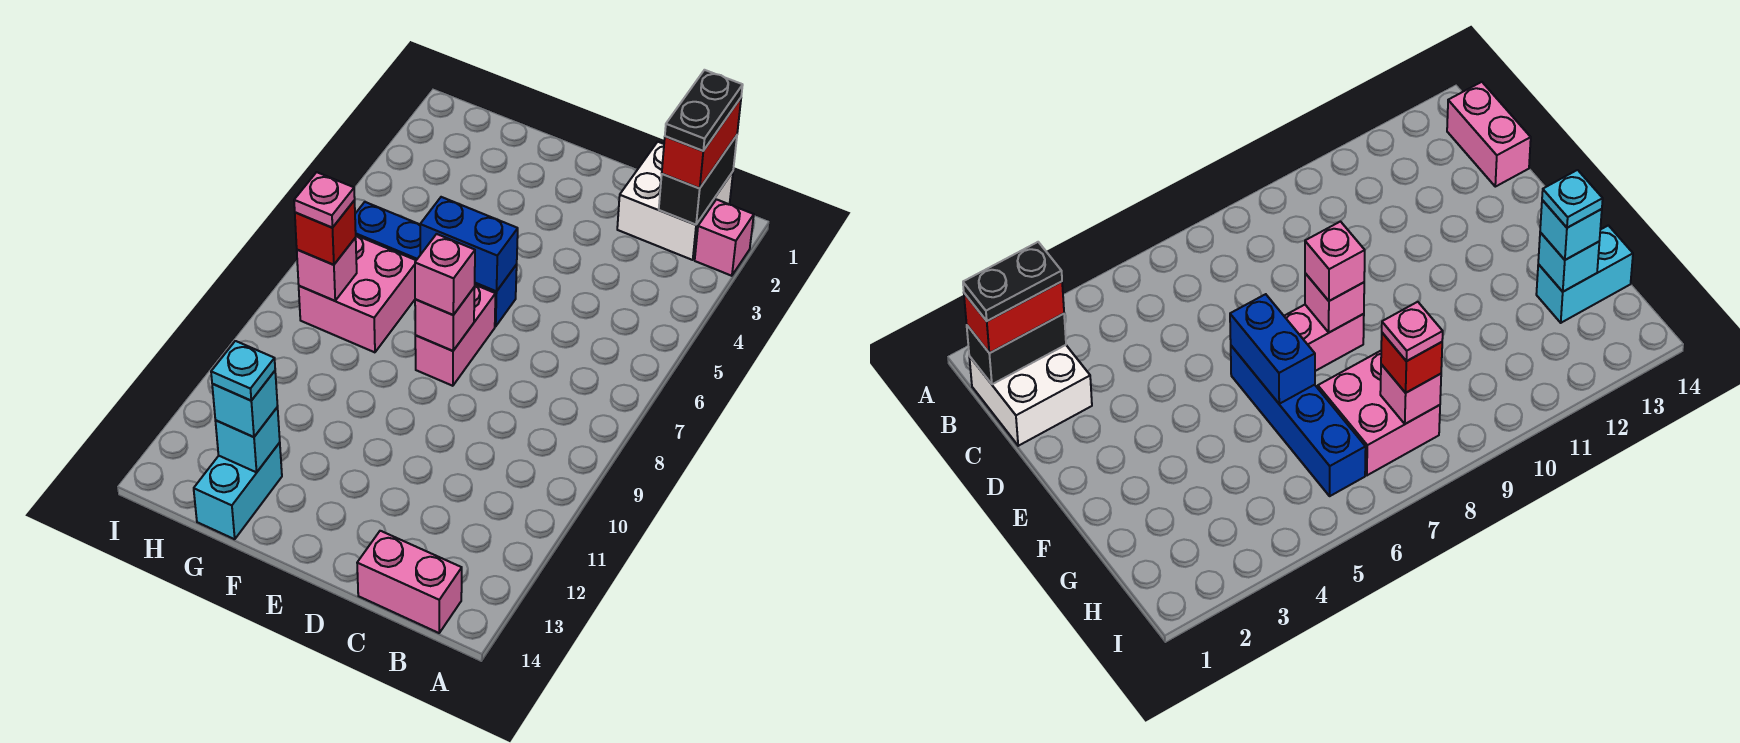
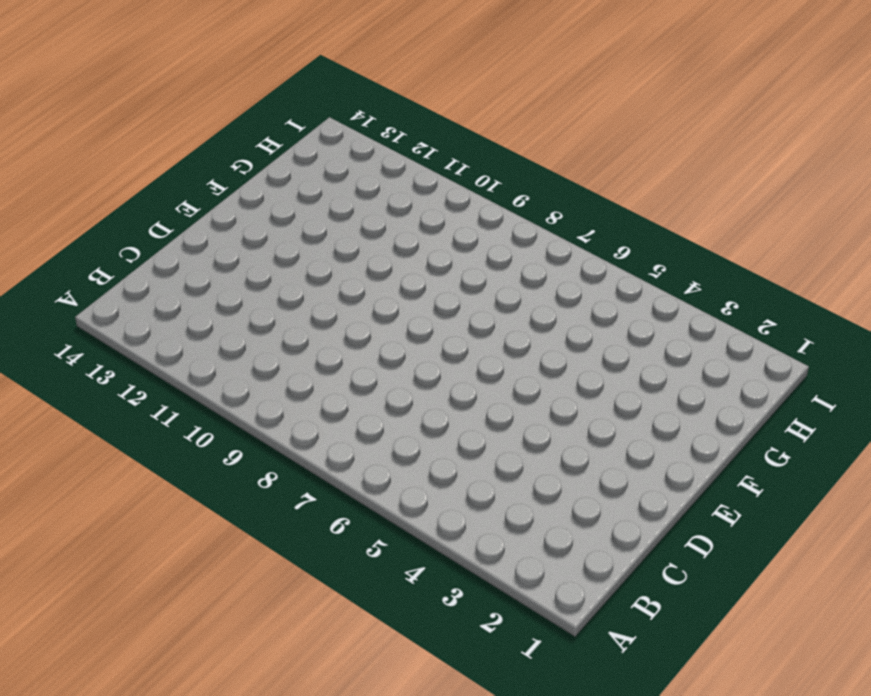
none -> pink 1x1 brick [695,199,754,276]
none -> white 2x2 brick [617,142,733,260]
none -> pink 1x2 brick [357,531,462,633]

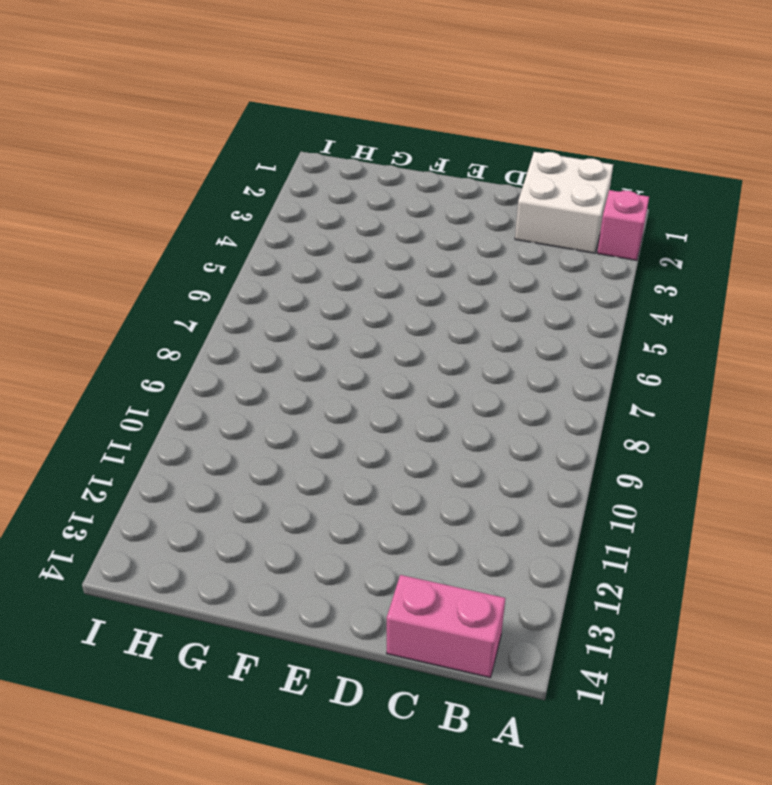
none -> blue 1x4 brick [355,202,517,326]
none -> pink 1x2 brick [415,285,495,386]
none -> pink 2x2 brick [299,235,416,352]

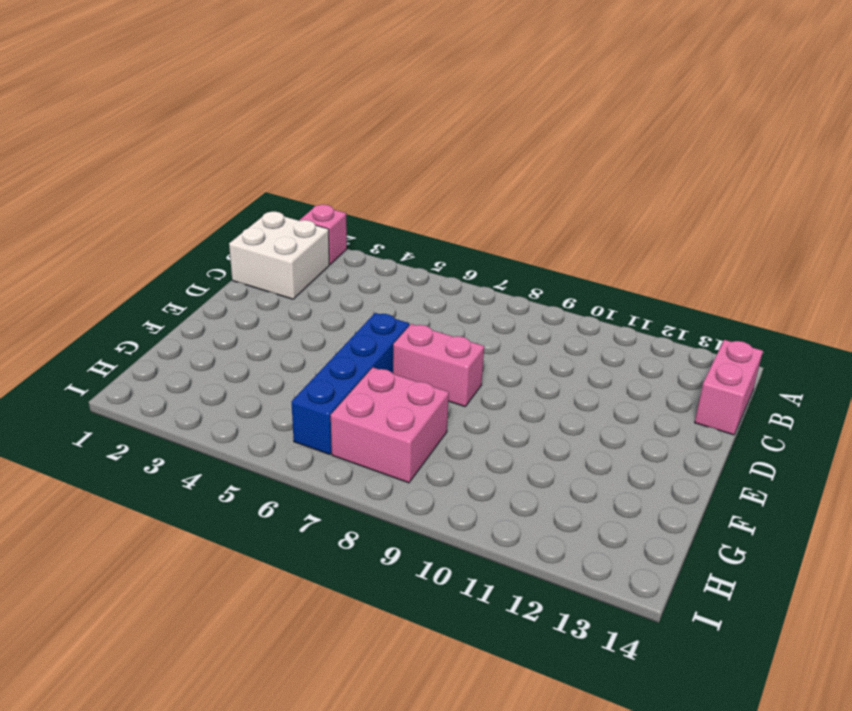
none -> cyan 1x2 brick [194,443,282,539]
none -> black 1x2 brick [659,135,737,225]
none -> blue 1x2 brick [420,197,518,291]

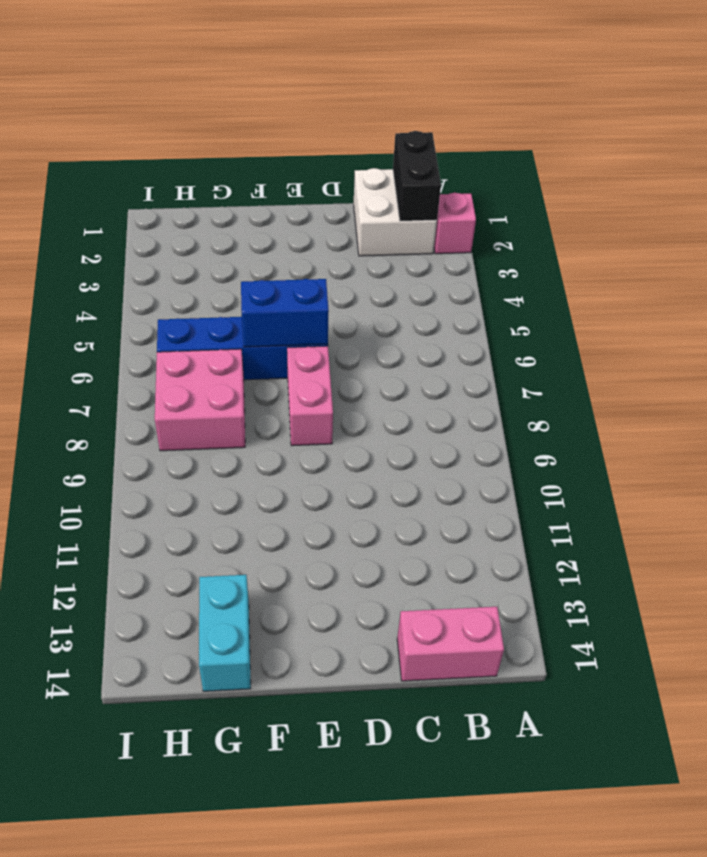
none -> pink 1x1 brick [415,287,475,351]
none -> cyan 1x1 brick [215,407,280,472]
none -> pink 1x1 brick [297,238,357,301]

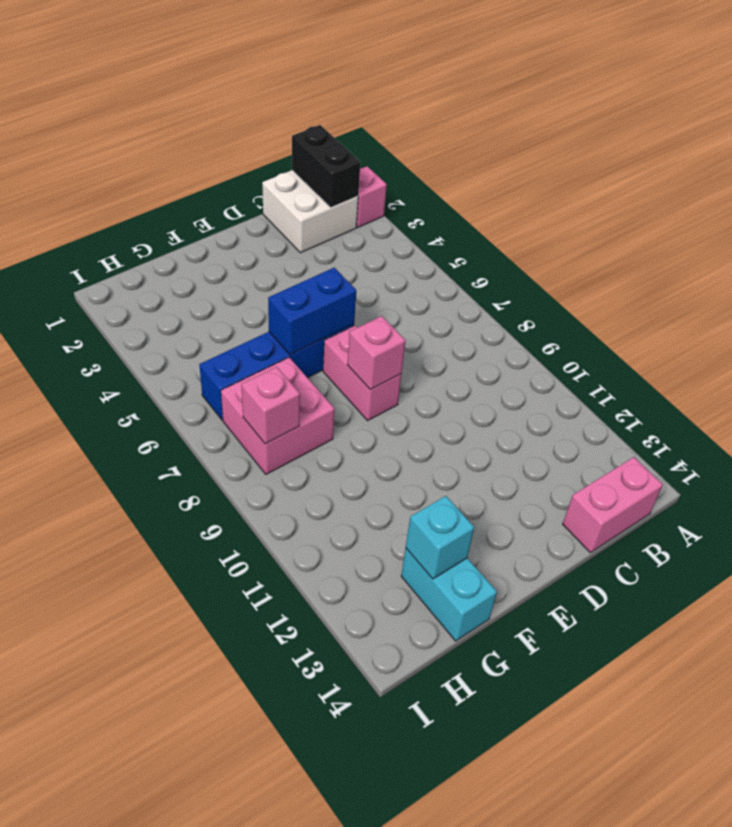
none -> red 1x2 brick [662,98,741,188]
none -> pink 1x1 brick [415,234,475,315]
none -> cyan 1x1 brick [212,371,278,437]

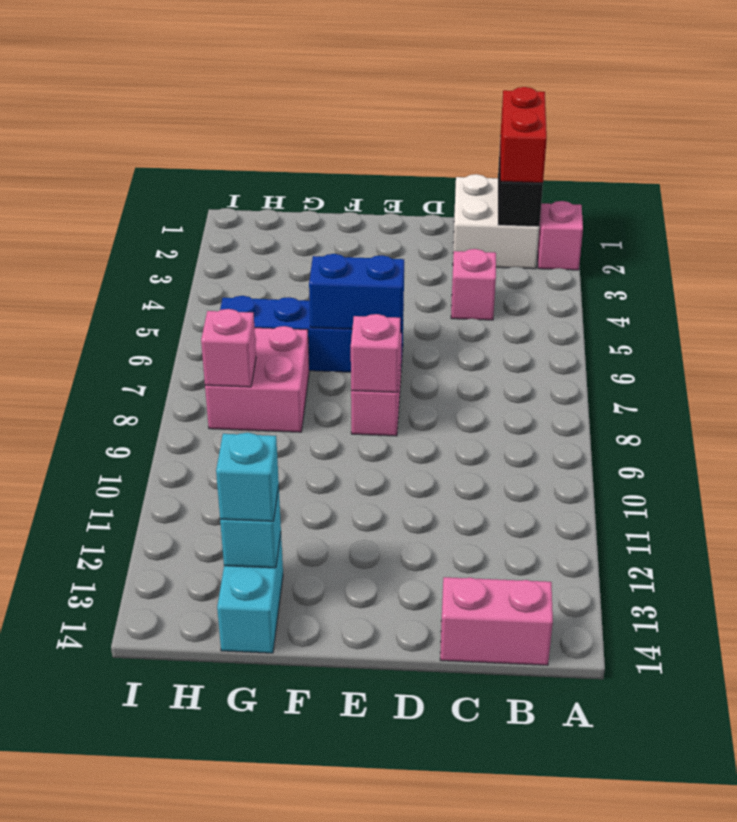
pink 1x1 brick [451,249,496,320] -> pink 1x1 brick moved to [415,234,475,315]
none -> red 1x1 brick [295,200,356,265]
none -> black 1x2 plate [665,70,743,151]
none -> cyan 1x1 plate [211,341,275,400]

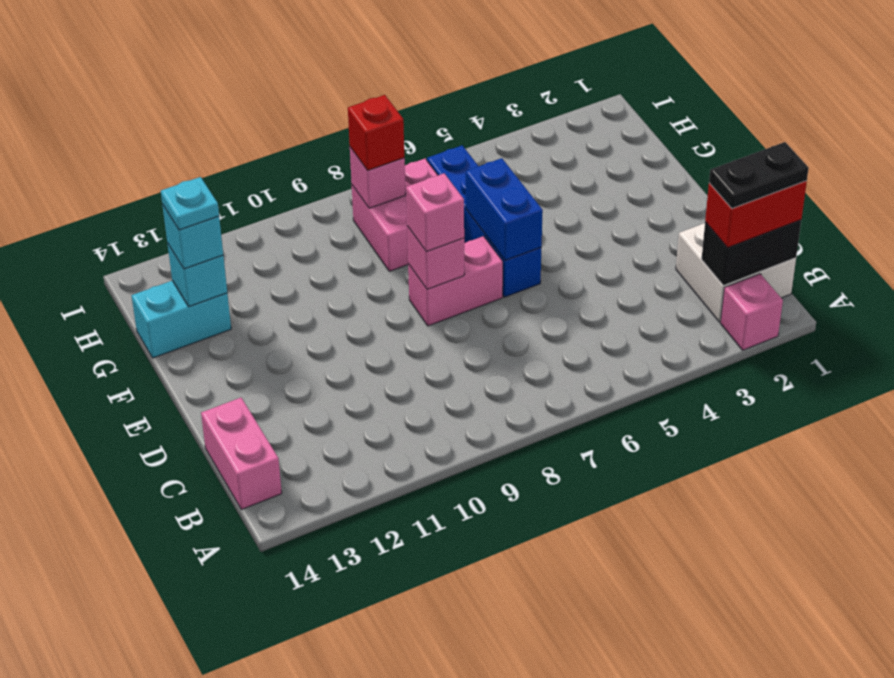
none -> pink 1x1 plate [294,172,355,228]

